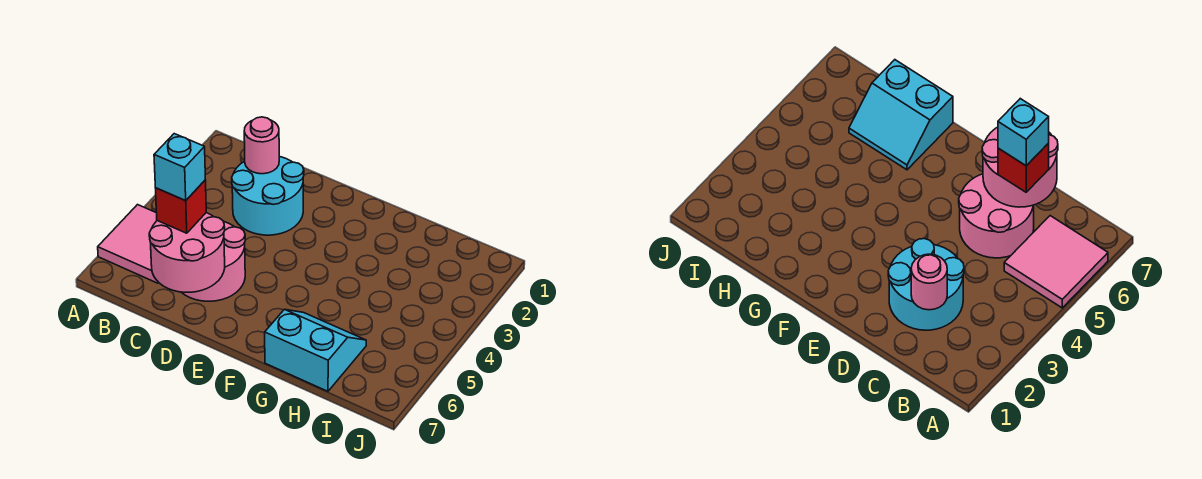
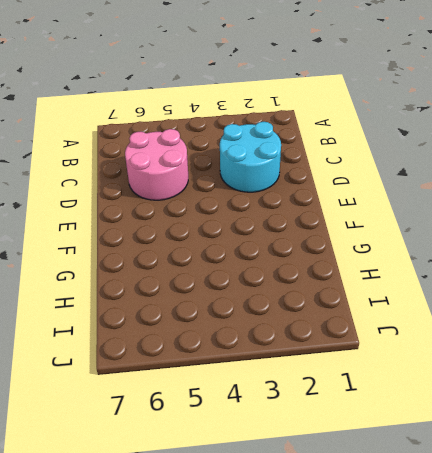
none -> pink 2x2 tile [98,205,159,283]
none -> cyan 2x2 slope [265,309,366,391]

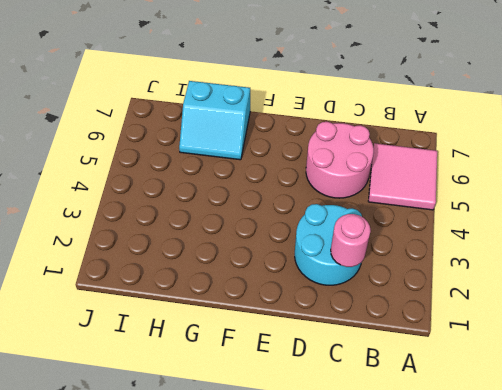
none -> pink 2x2 round brick [149,213,225,292]
none -> red 1x1 brick [156,180,206,233]

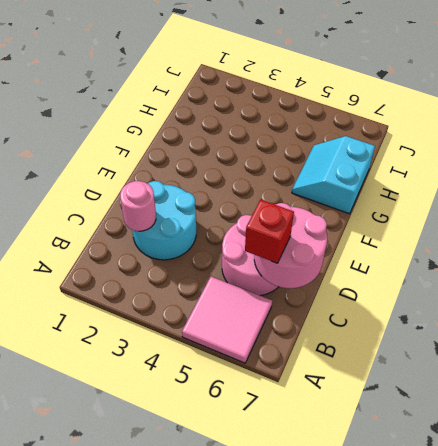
none -> cyan 1x1 brick [154,134,205,201]

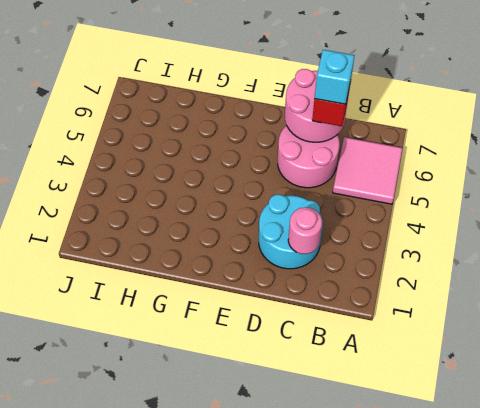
none -> cyan 2x2 slope [265,309,366,391]

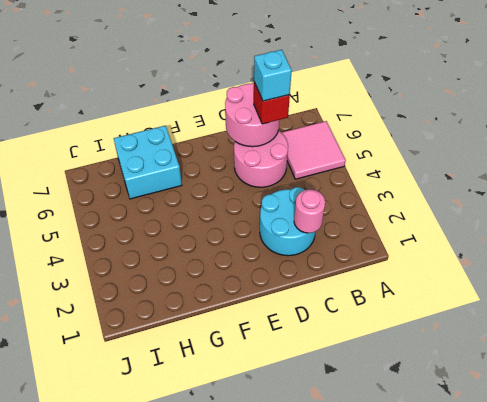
cyan 2x2 brick [114,126,182,199] -> cyan 2x2 slope [265,309,366,391]

